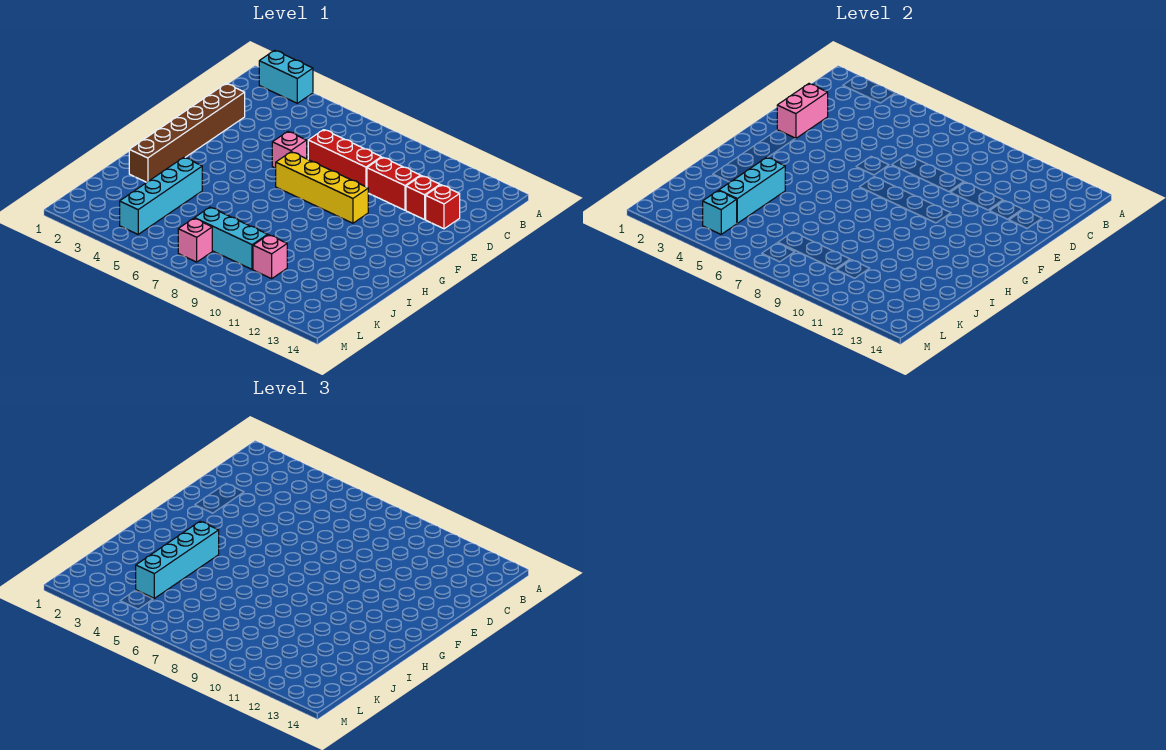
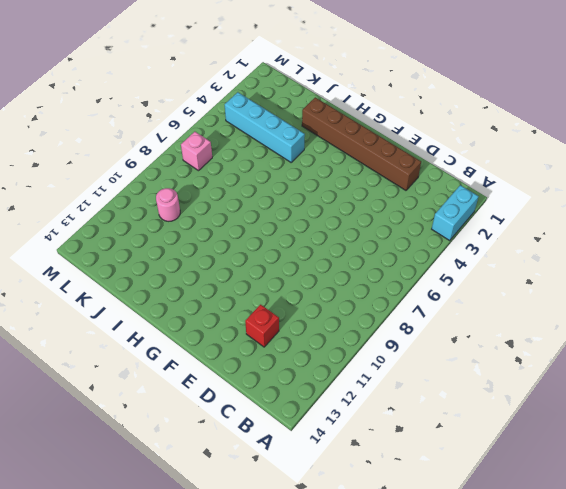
pink 1x1 round brick [156,188,180,221] -> pink 1x1 brick [253,235,287,279]
none -> red 1x3 brick [308,130,381,187]
none -> red 1x2 brick [367,157,421,210]
none -> red 1x1 brick [426,185,460,229]

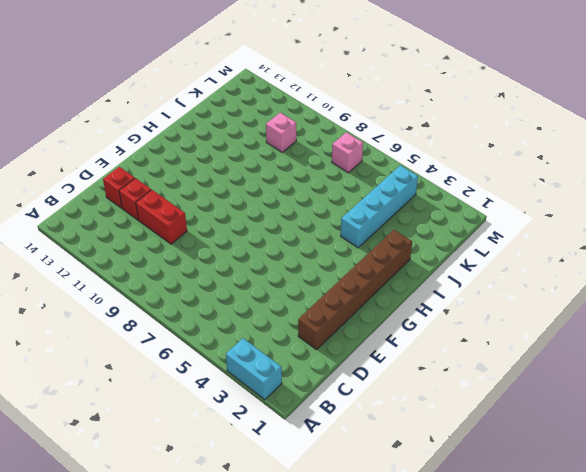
none -> red 1x3 brick [308,130,381,187]
none -> pink 1x1 brick [272,132,307,168]
none -> yellow 1x4 brick [276,152,368,223]

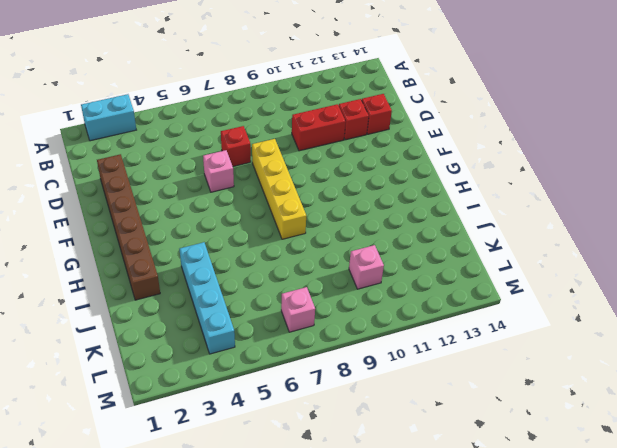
red 1x1 brick [221,126,251,166] -> red 1x3 brick [308,130,381,187]
yellow 1x4 brick [252,139,306,239] -> yellow 1x4 brick turned to [276,152,368,223]
none -> cyan 1x3 brick [195,207,267,269]
none -> pink 1x2 brick [777,84,828,139]
none -> cyan 1x3 brick [719,157,785,223]

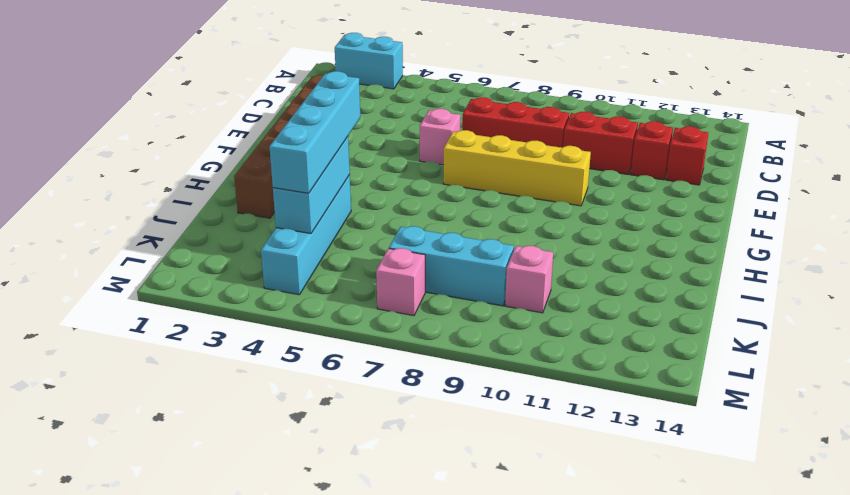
none -> pink 1x2 brick [777,84,828,139]
none -> cyan 1x1 brick [703,191,737,234]

